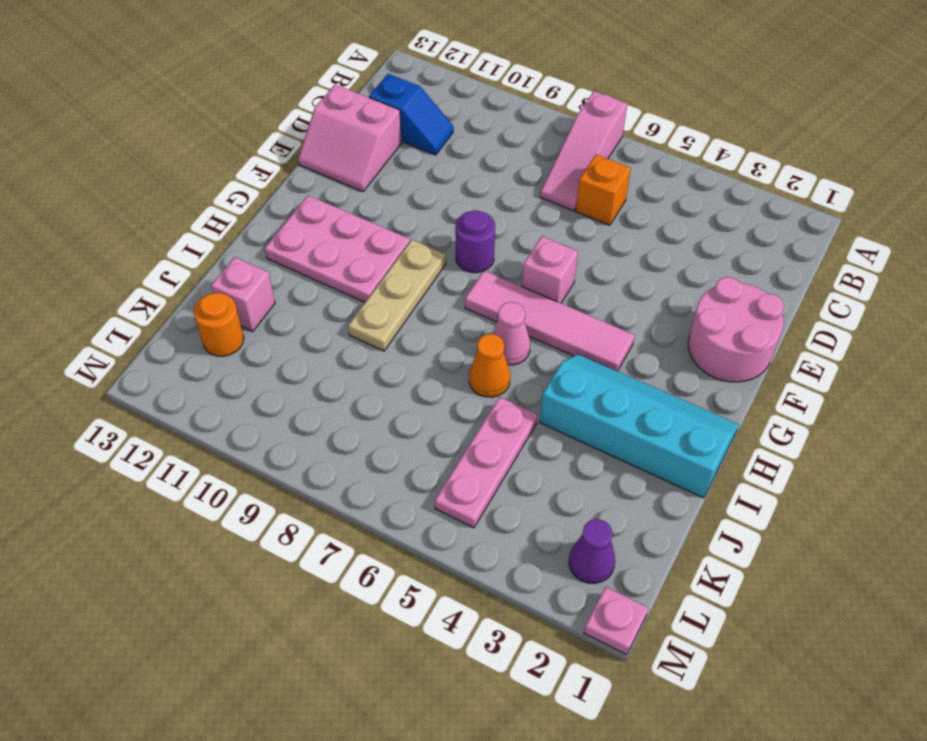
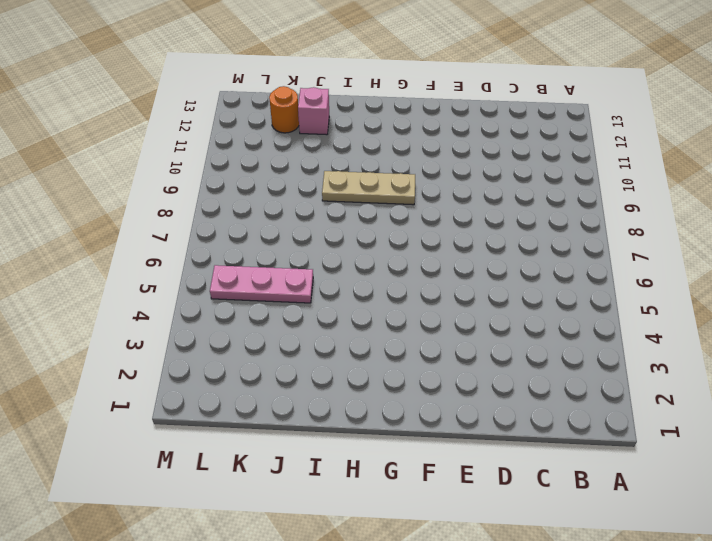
none -> pink 1x3 slope [540,91,627,211]
none -> orange 1x1 brick [576,155,631,225]
none -> blue 1x2 slope [369,74,453,155]

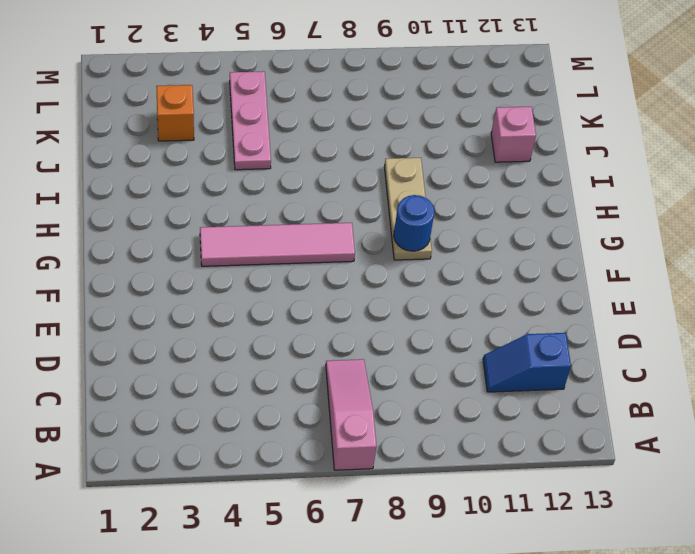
blue 1x1 round brick [394,195,434,251] -> none
orange 1x1 brick [156,85,194,141] -> orange 1x1 brick moved to [576,155,631,225]
none -> pink 2x2 slope [298,84,402,191]
none -> pink 2x2 round brick [688,277,784,382]
none -> pink 1x1 brick [522,236,578,303]

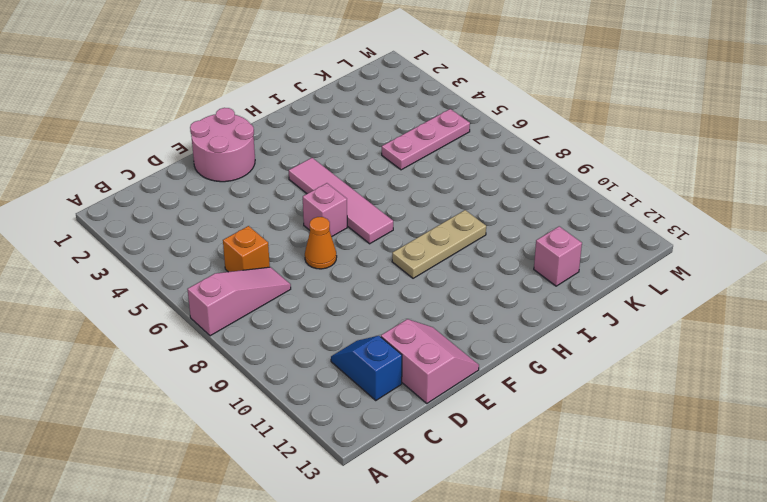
orange 1x1 cone [305,217,337,269] -> orange 1x1 cone moved to [469,334,510,397]
none -> purple 1x1 round brick [455,210,495,273]
none -> pink 2x3 plate [265,195,410,302]
none -> cyan 2x4 slope [540,354,739,498]

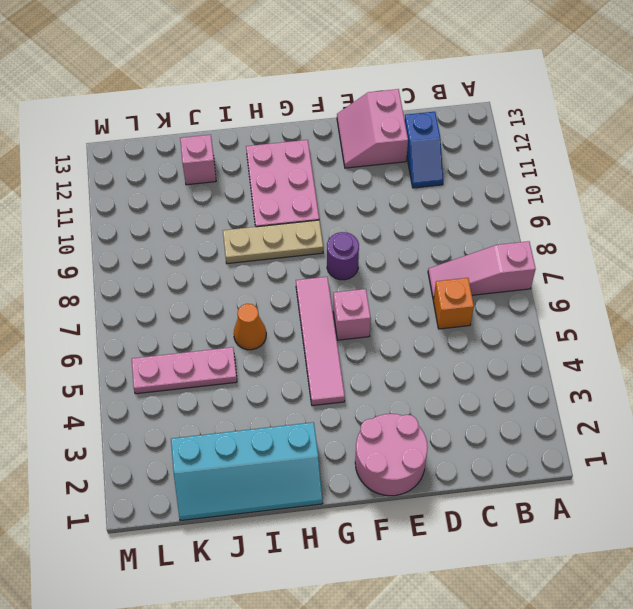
cyan 2x4 slope [171,422,323,521] -> cyan 2x4 slope turned to [540,354,739,498]
none -> pink 1x1 cone [493,302,530,365]
none -> orange 1x1 round brick [194,293,244,356]
none -> purple 1x1 cone [569,519,615,583]

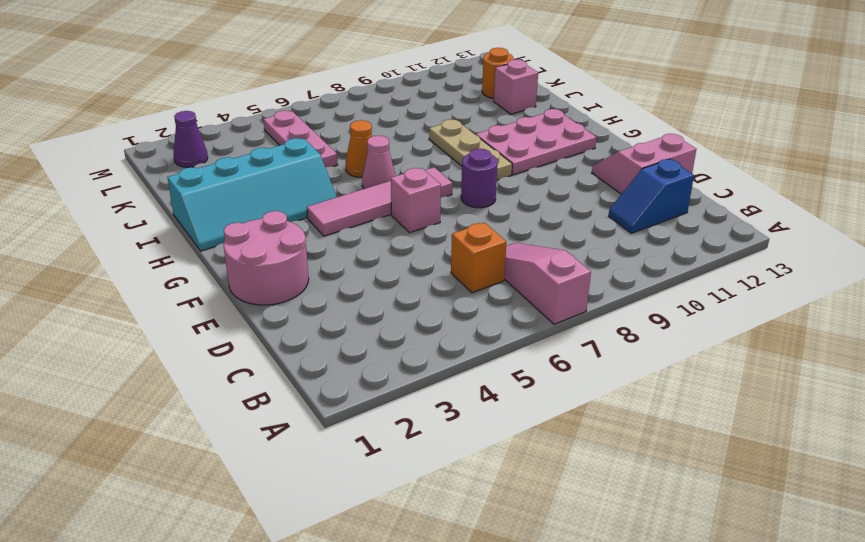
none -> pink 1x1 plate [584,587,648,655]

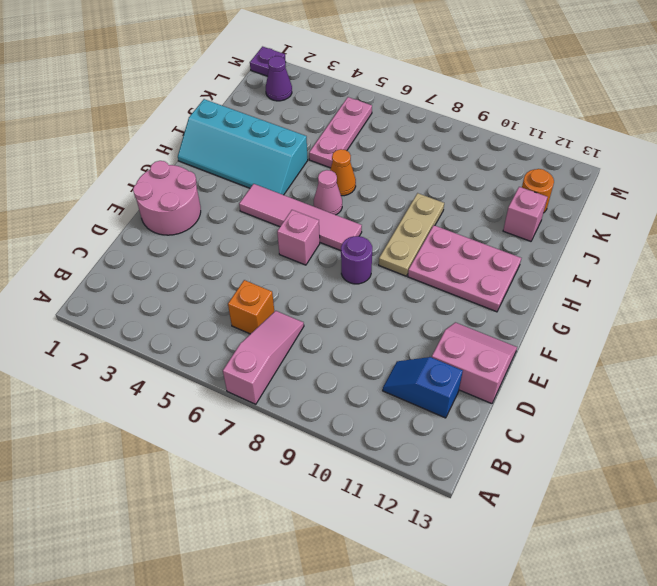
purple 1x1 plate [250,47,286,76] -> pink 1x1 plate [584,587,648,655]

